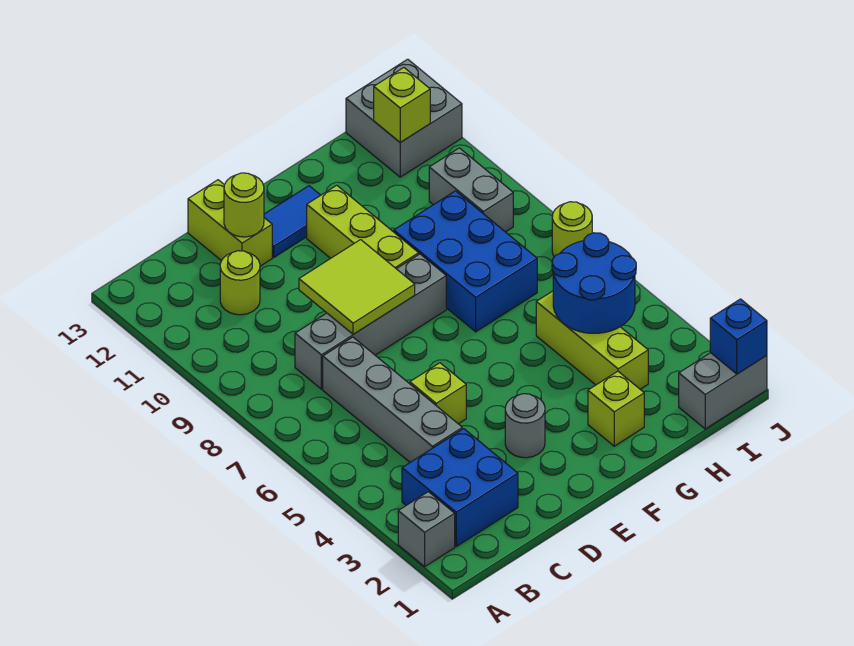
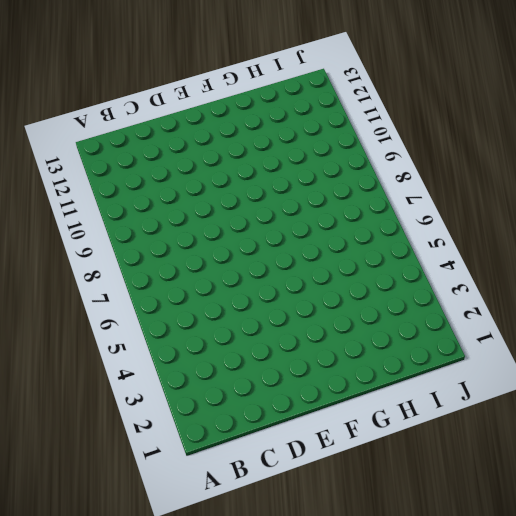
none -> grey 1x1 brick [398,492,455,567]
none -> blue 2x2 brick [402,429,518,546]
none -> grey 1x4 brick [323,337,462,462]

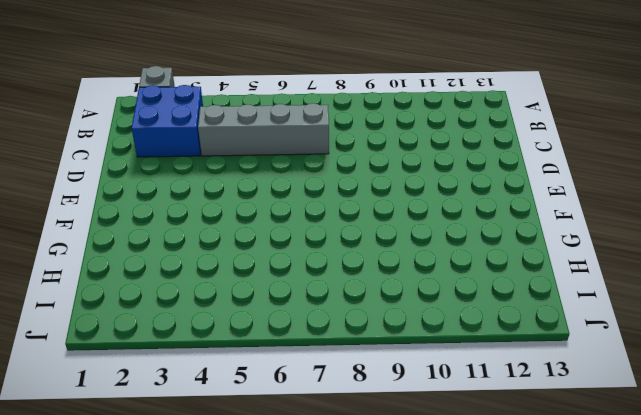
none -> grey 1x4 brick [295,254,446,389]
none -> lime 1x1 round brick [220,251,260,315]
none -> lime 1x1 brick [410,363,466,424]

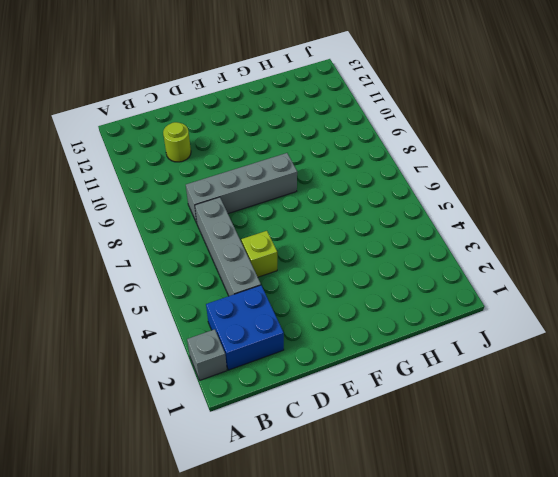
none -> lime 1x2 brick [188,180,272,266]
none -> grey 1x1 round brick [505,394,545,458]
none -> blue 1x2 tile [264,186,321,257]

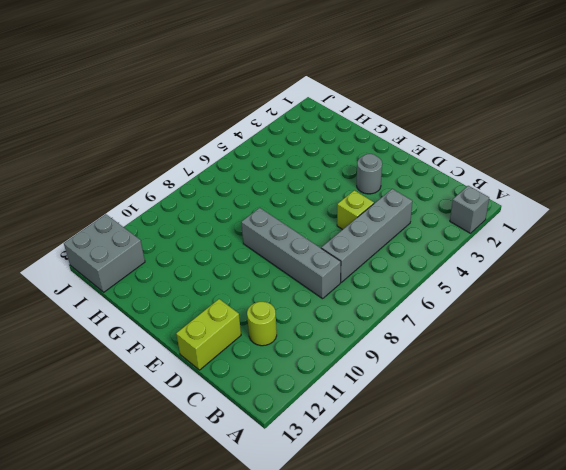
none -> blue 2x2 brick [402,429,518,546]
none -> blue 1x2 tile [264,186,321,257]
none -> lime 1x3 brick [307,185,419,269]

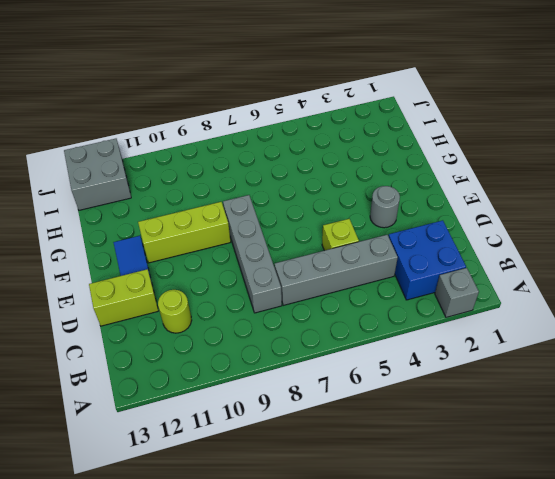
none -> lime 1x1 brick [588,371,644,446]
none -> blue 2x3 brick [394,191,537,332]
none -> lime 1x3 brick [536,291,648,389]

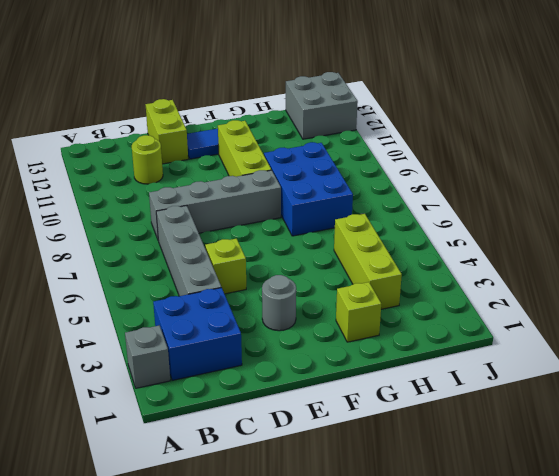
none -> grey 1x2 brick [679,353,767,429]
none -> grey 1x2 brick [429,148,513,232]
none -> lime 1x1 round brick [552,202,592,257]

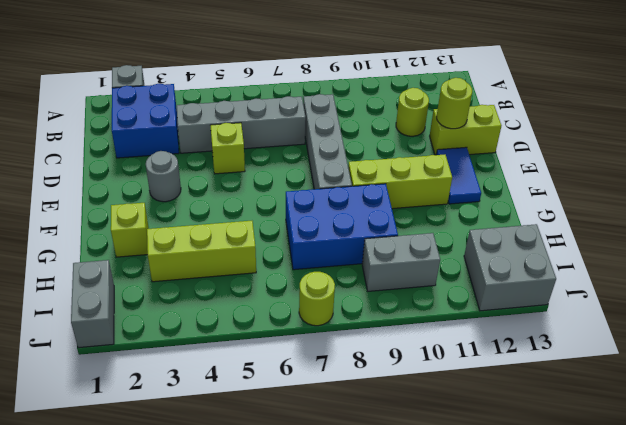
none -> lime 2x2 tile [299,240,415,334]
none -> blue 2x2 round brick [552,233,636,333]
none -> lime 1x1 brick [374,68,430,142]

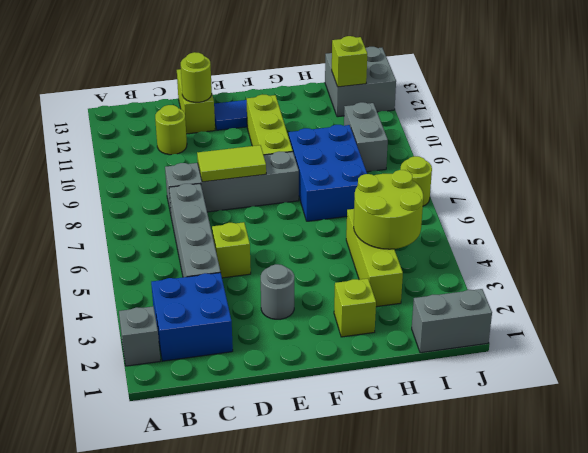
lime 1x2 tile [197,145,266,182] -> lime 2x2 tile [299,240,415,334]
lime 2x2 round brick [354,170,423,249] -> blue 2x2 round brick [552,233,636,333]
none -> blue 1x1 brick [710,299,767,374]

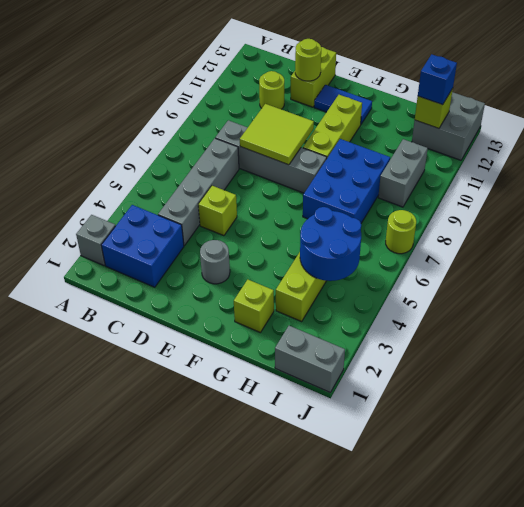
blue 1x1 brick [418,54,457,105] -> blue 1x1 brick moved to [710,299,767,374]

